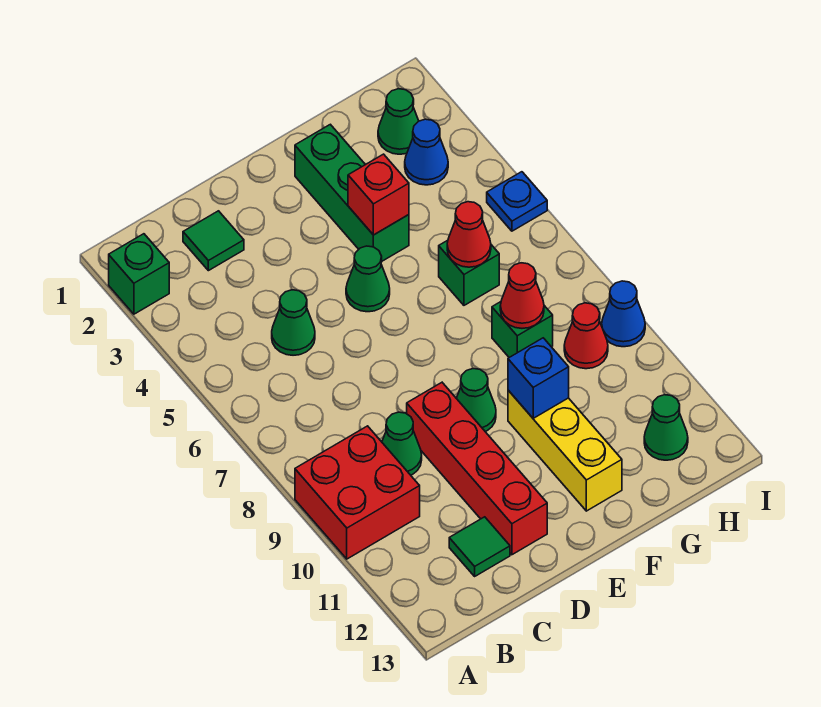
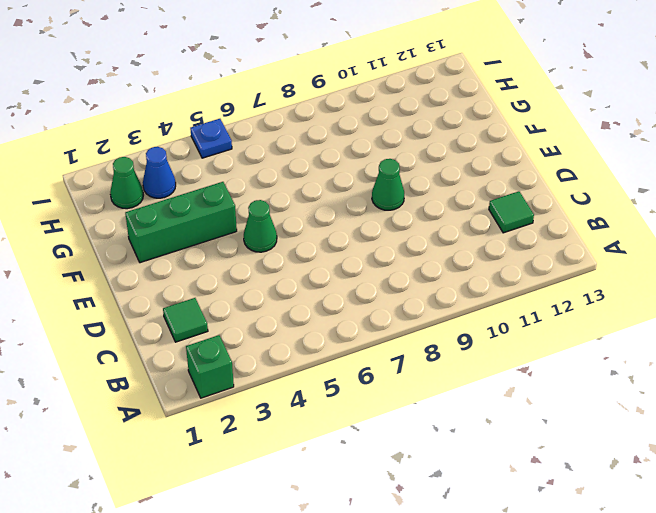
none -> red 2x2 brick [295,426,420,559]
none -> green 1x1 cone [272,290,315,355]
none -> green 1x1 cone [382,412,422,475]

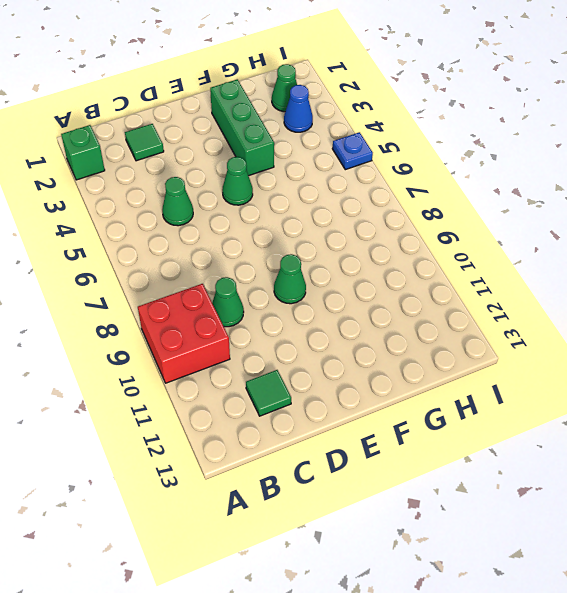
none -> red 1x4 brick [407,383,547,555]
none -> yellow 1x3 brick [508,390,622,511]
none -> green 1x1 brick [439,240,499,305]

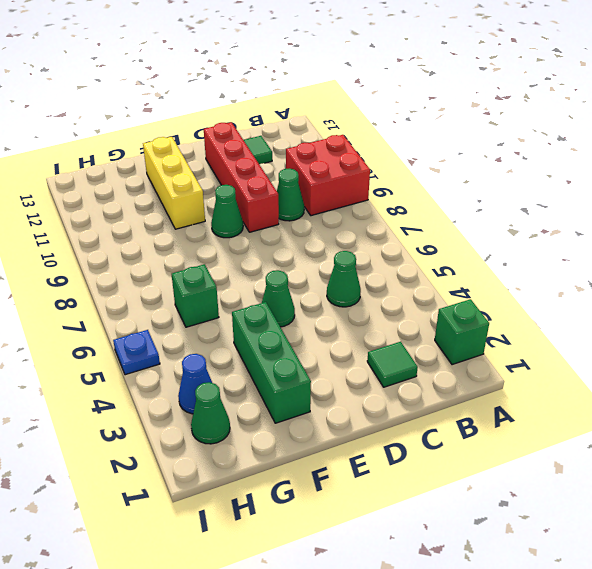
none -> green 1x1 brick [492,302,553,357]
none -> red 1x1 cone [564,303,608,369]
none -> green 1x1 cone [644,395,688,460]

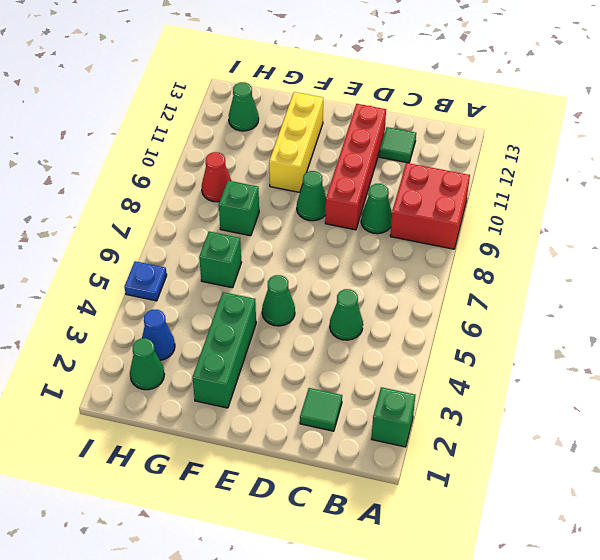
none -> blue 1x1 cone [602,281,645,347]
none -> red 1x1 brick [348,154,409,235]
none -> blue 1x1 brick [508,338,569,418]

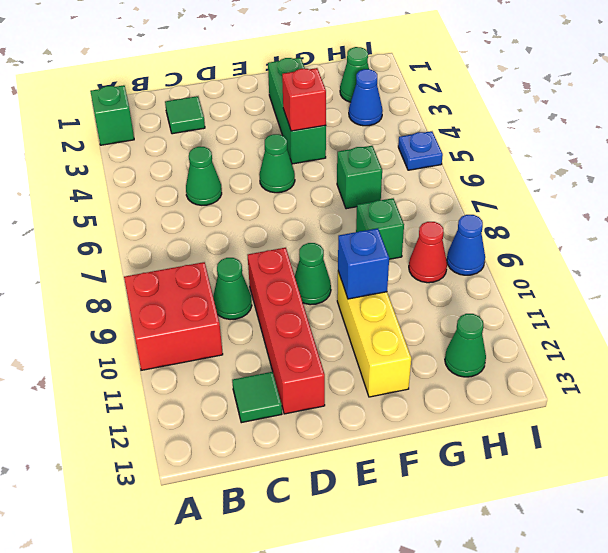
none -> red 1x1 cone [447,202,491,267]
none -> red 1x1 cone [500,263,544,328]

